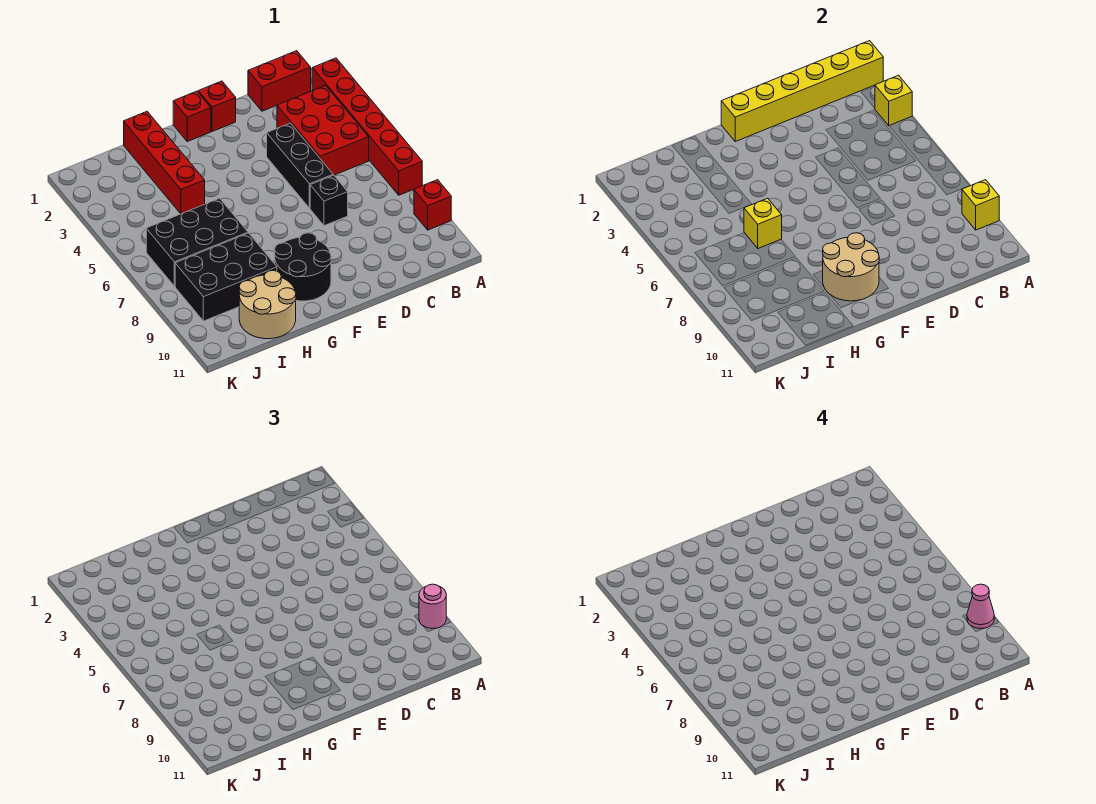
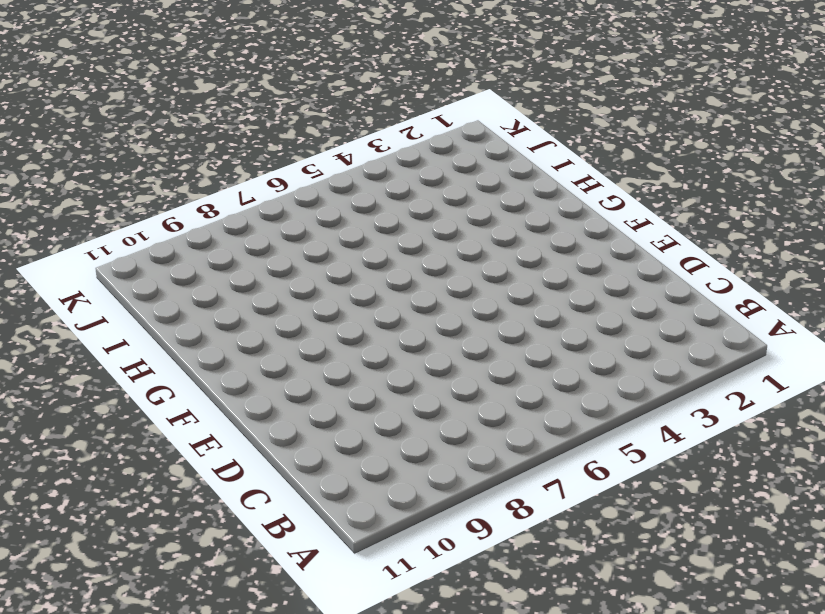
none -> red 1x6 brick [312,58,422,195]
none -> red 1x1 brick [414,180,451,230]
none -> red 1x2 brick [248,51,311,111]

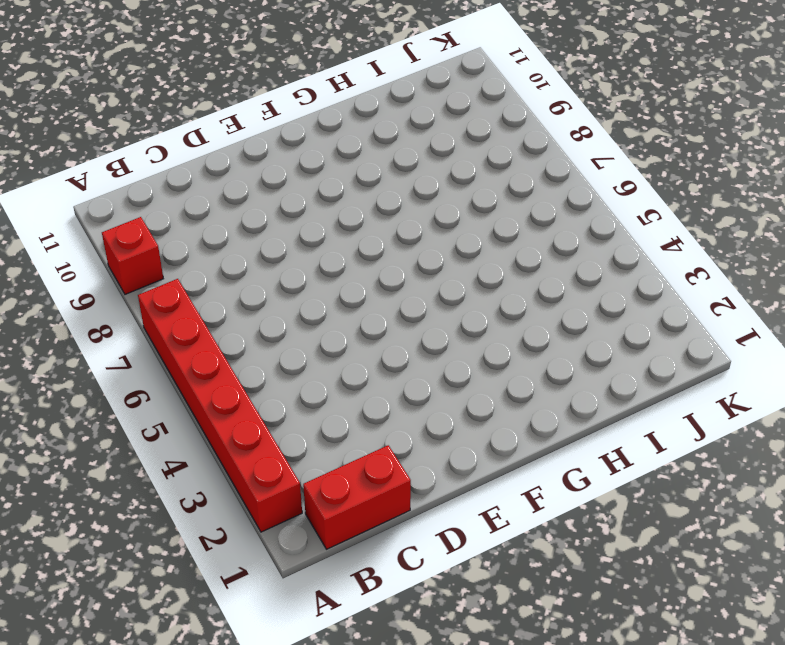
none -> red 2x3 brick [277,85,369,175]
none -> black 1x3 brick [267,123,333,208]
none -> black 1x1 brick [310,175,348,226]

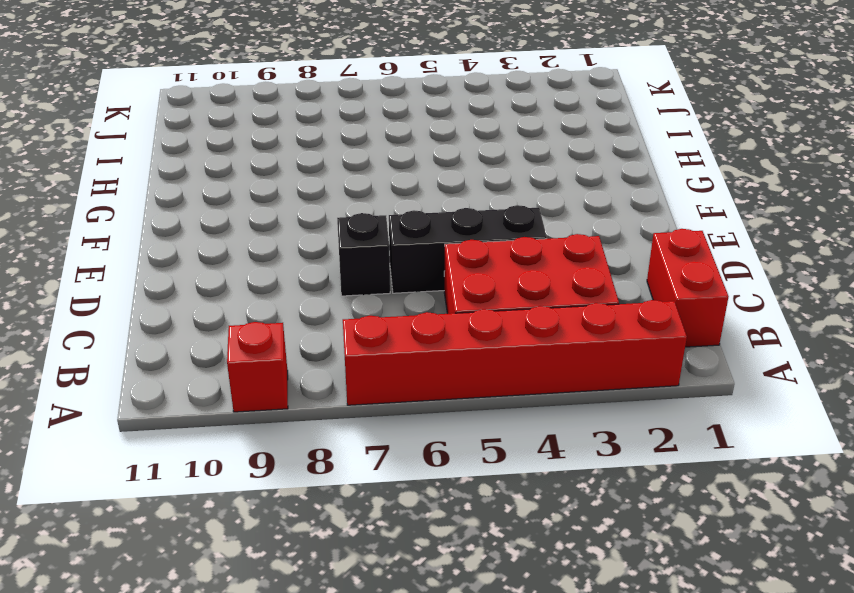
none -> red 1x1 brick [198,81,236,131]
none -> red 1x1 brick [173,91,211,142]
none -> black 2x2 round brick [275,233,331,301]

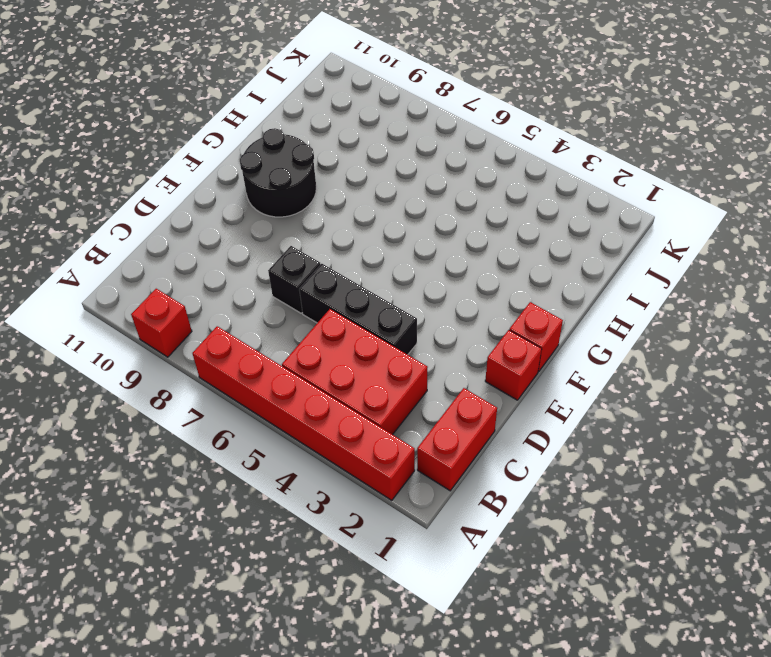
none -> red 1x4 brick [124,112,205,214]
none -> black 2x3 brick [146,198,248,286]
none -> black 2x3 brick [175,233,277,321]

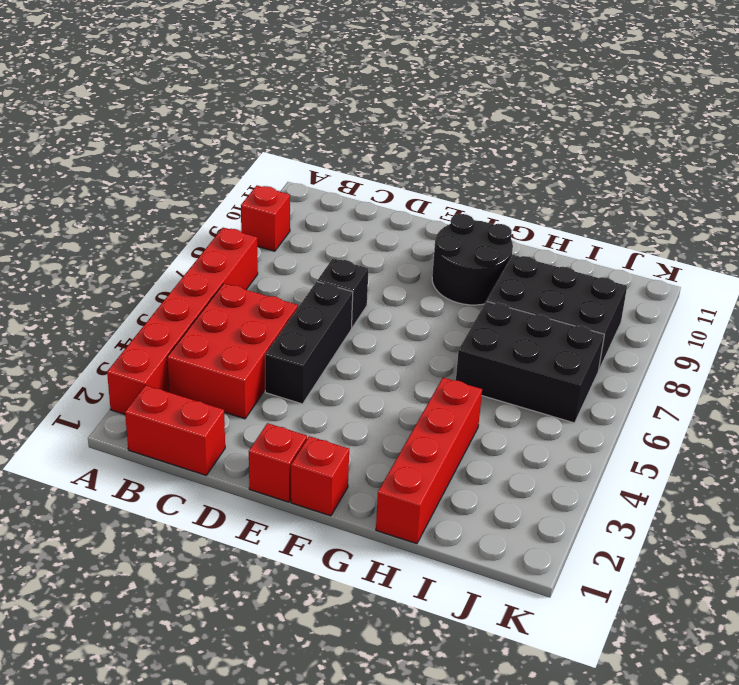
none -> tan 2x2 round brick [239,270,296,339]
none -> yellow 1x6 brick [721,41,883,142]
none -> yellow 1x1 brick [875,75,912,126]

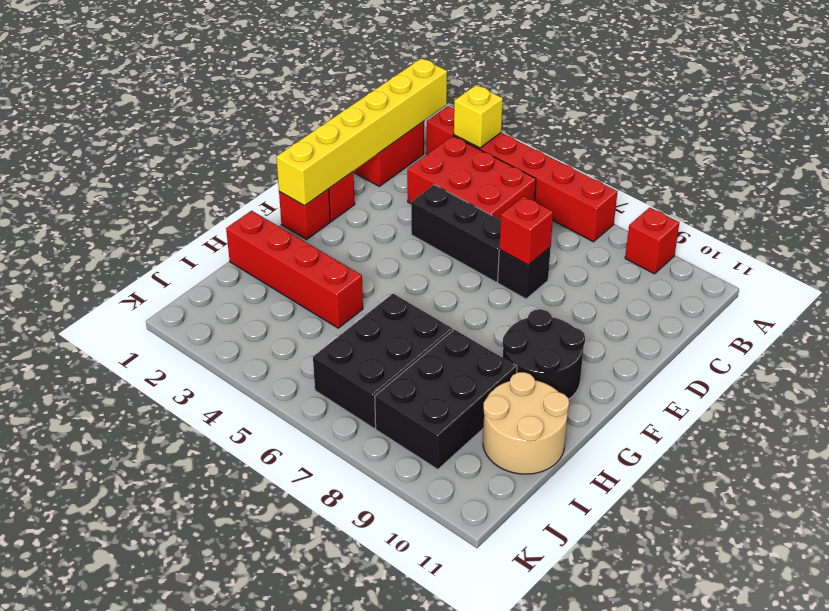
red 1x1 brick [499,196,553,265] -> none
none -> yellow 1x1 brick [962,180,999,230]
none -> tan 2x2 round brick [823,233,879,301]
none -> yellow 1x1 brick [744,198,782,248]

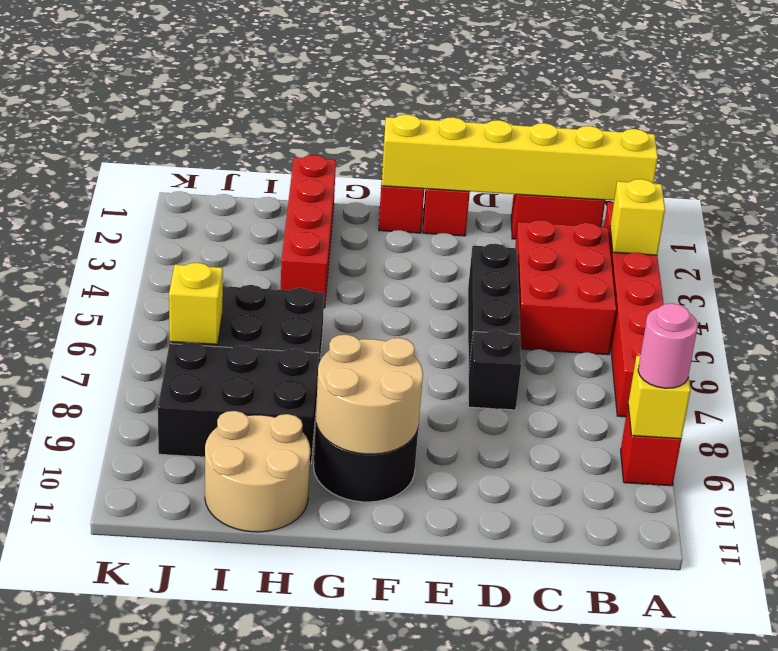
yellow 1x1 brick [169,263,223,345] -> yellow 1x1 brick moved to [744,198,782,248]
none -> pink 1x1 cone [967,584,994,629]

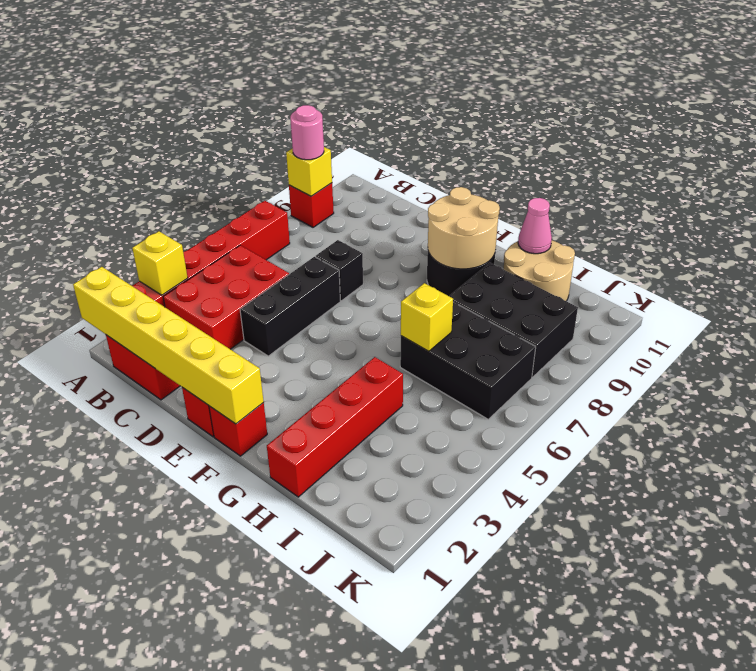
pink 1x1 cone [518,198,552,254] -> pink 1x1 cone moved to [967,584,994,629]

